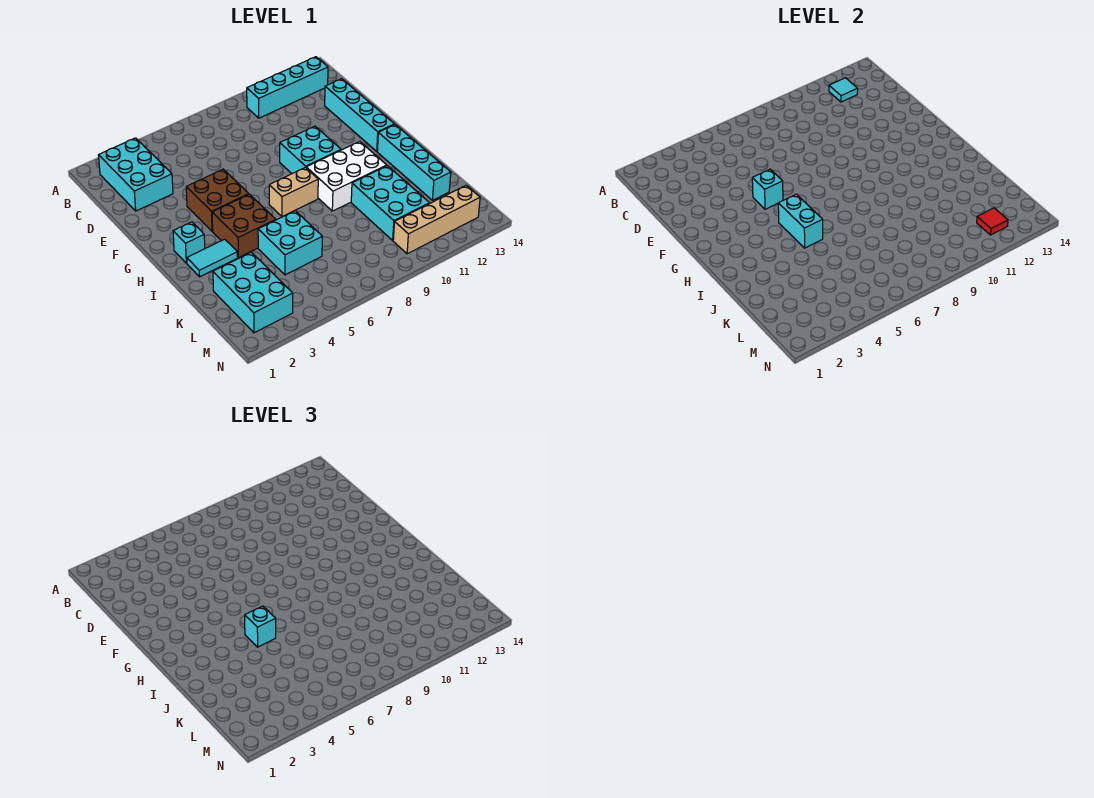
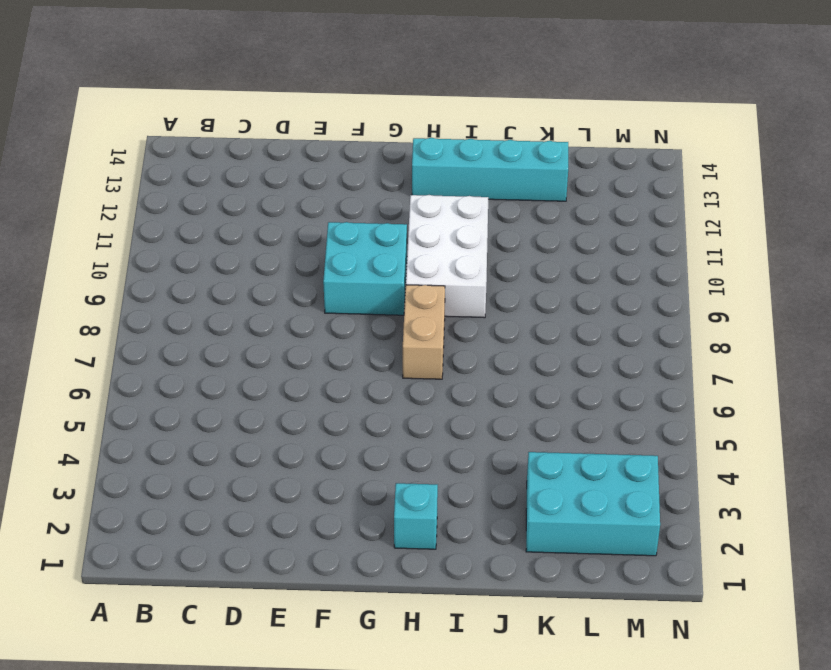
none -> cyan 2x3 brick [98,138,173,211]
none -> cyan 1x4 brick [247,57,328,118]
none -> cyan 1x4 brick [325,79,394,151]

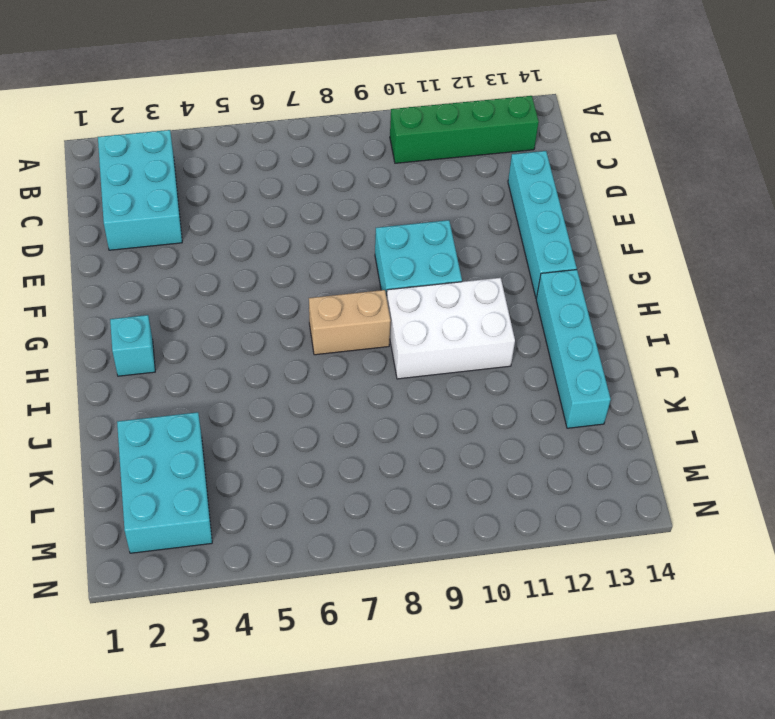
green 1x4 brick [390,96,539,163] -> cyan 1x4 brick [247,57,328,118]
none -> brown 2x2 brick [186,169,249,231]
none -> brown 2x2 brick [212,194,276,258]
none -> cyan 1x2 tile [187,239,238,277]

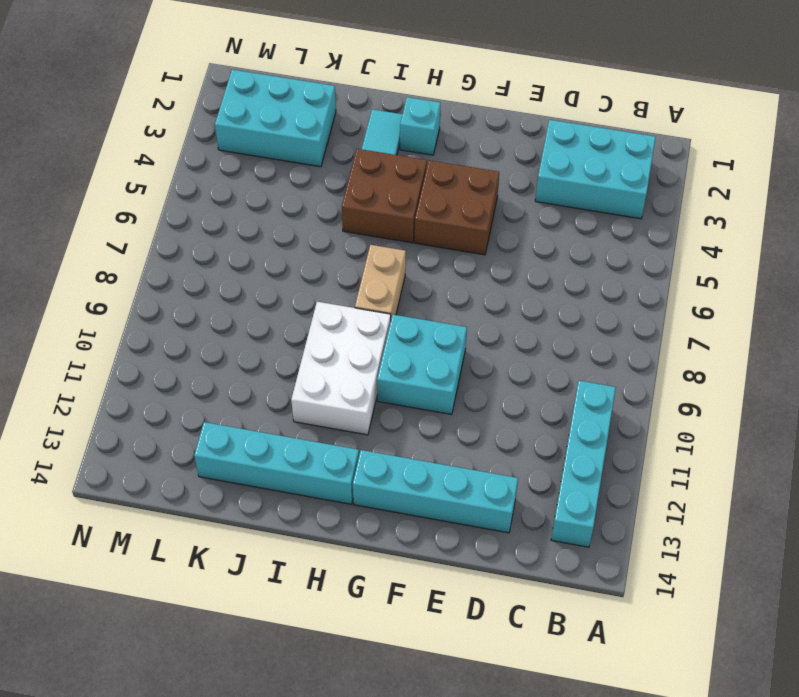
none -> cyan 2x2 brick [258,211,322,275]
none -> cyan 2x3 brick [351,166,430,240]
none -> tan 1x4 brick [393,185,480,254]

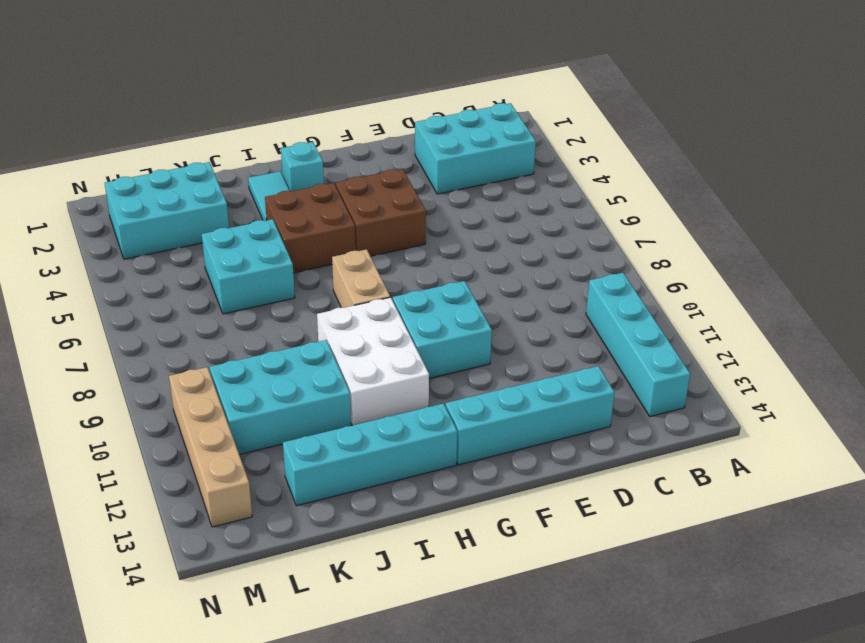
none -> cyan 1x1 tile [829,78,858,102]
none -> cyan 1x1 brick [752,169,783,209]
none -> cyan 1x2 brick [778,194,823,248]

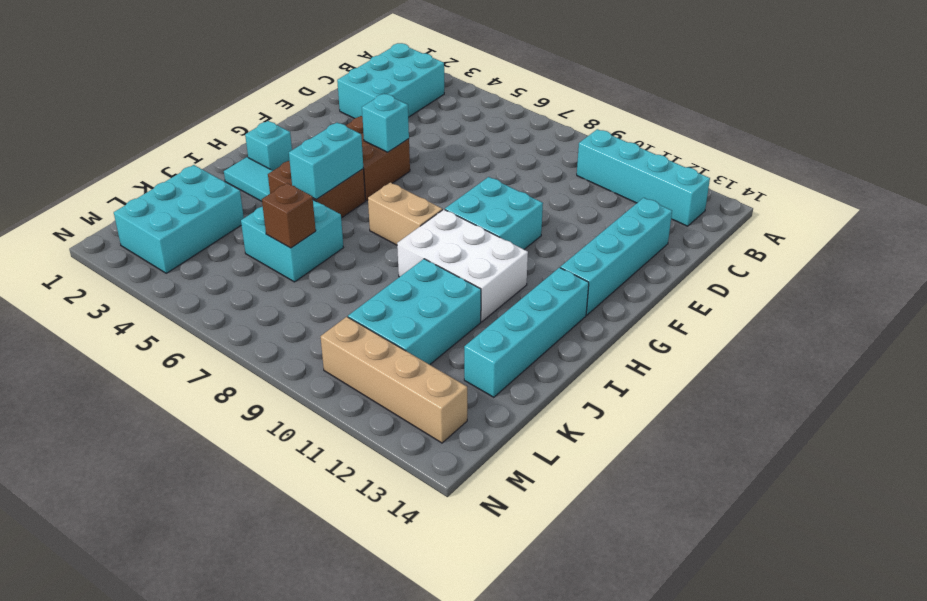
brown 1x1 brick [262,183,316,248] -> none
none -> cyan 1x1 tile [829,78,858,102]
none -> red 1x1 tile [977,208,1008,235]
none -> cyan 1x1 brick [245,606,276,647]

